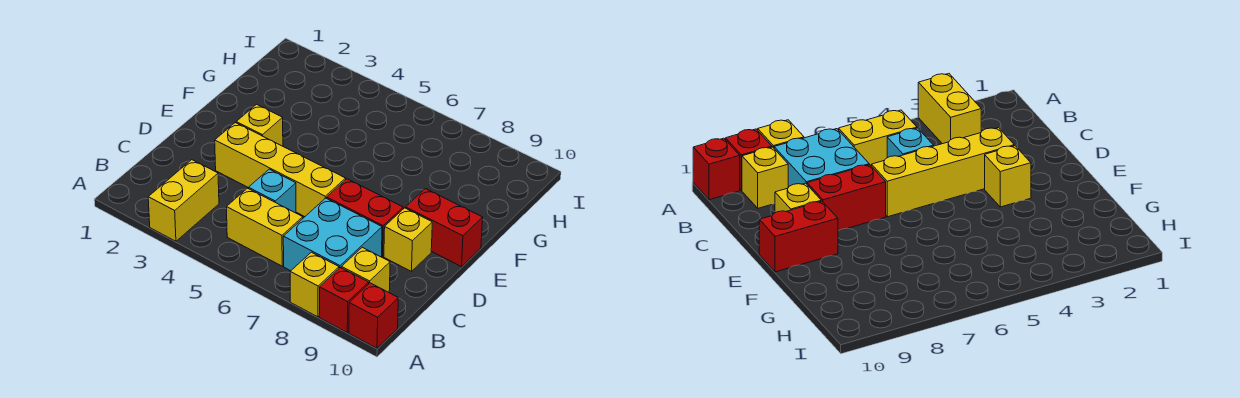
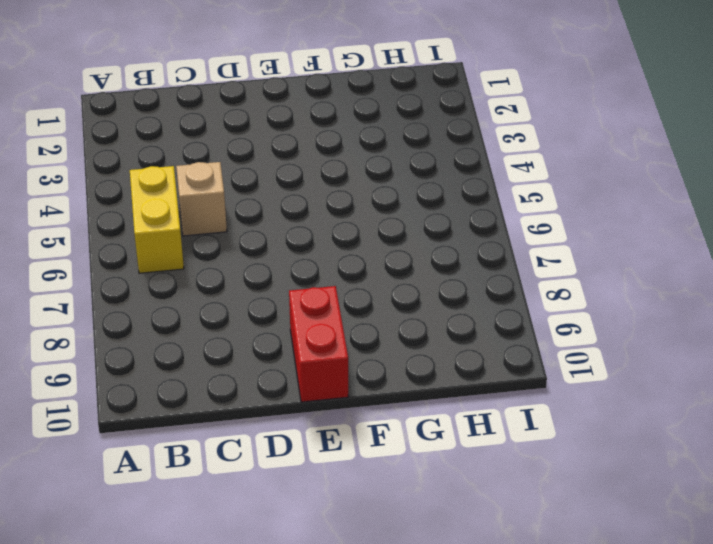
tan 1x1 brick [176,162,227,236] -> cyan 1x1 brick [249,169,296,213]
none -> yellow 1x2 brick [148,160,219,241]
none -> yellow 1x1 brick [290,252,339,317]
none -> red 1x1 brick [319,268,369,332]

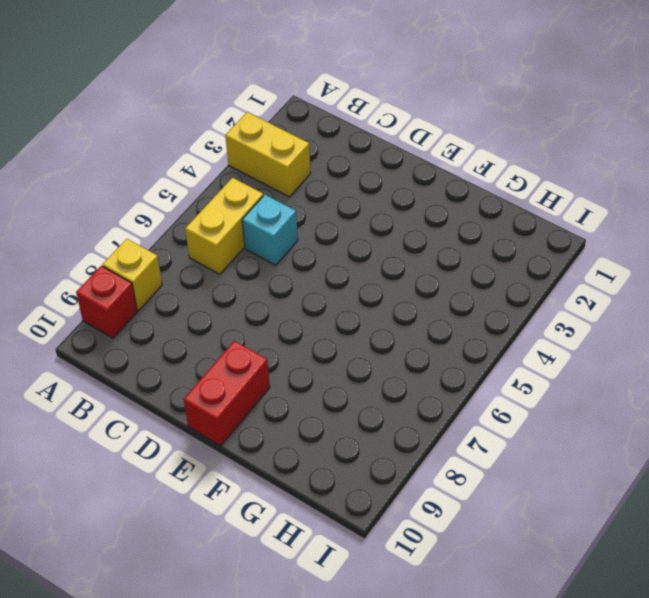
none -> red 1x1 brick [349,283,398,348]
none -> cyan 2x2 brick [283,198,382,271]
none -> yellow 1x1 brick [342,247,390,292]

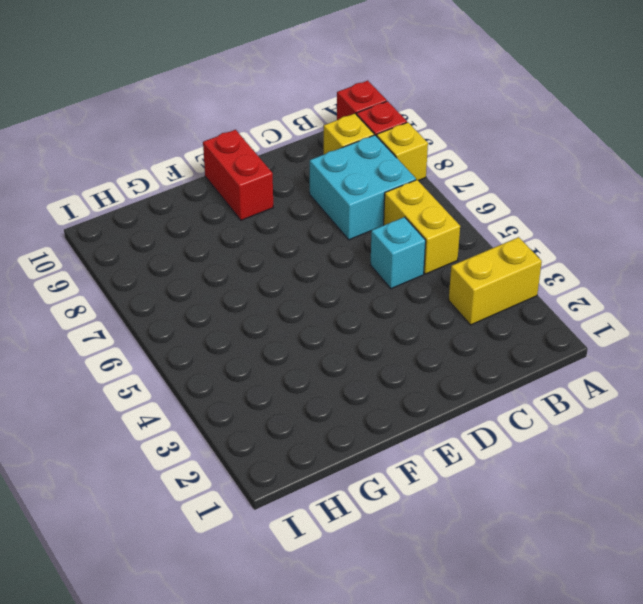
none -> yellow 1x4 brick [215,123,346,217]
none -> red 1x2 brick [327,179,403,256]
none -> yellow 1x1 brick [384,208,432,271]

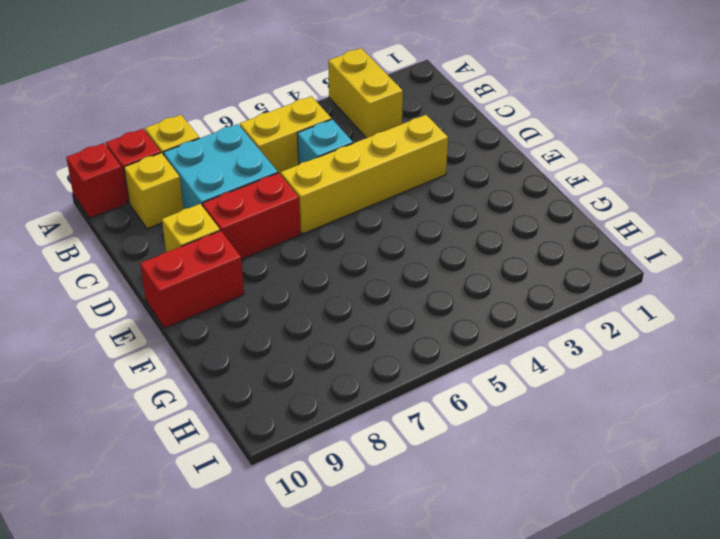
none -> yellow 1x1 brick [236,104,283,146]

